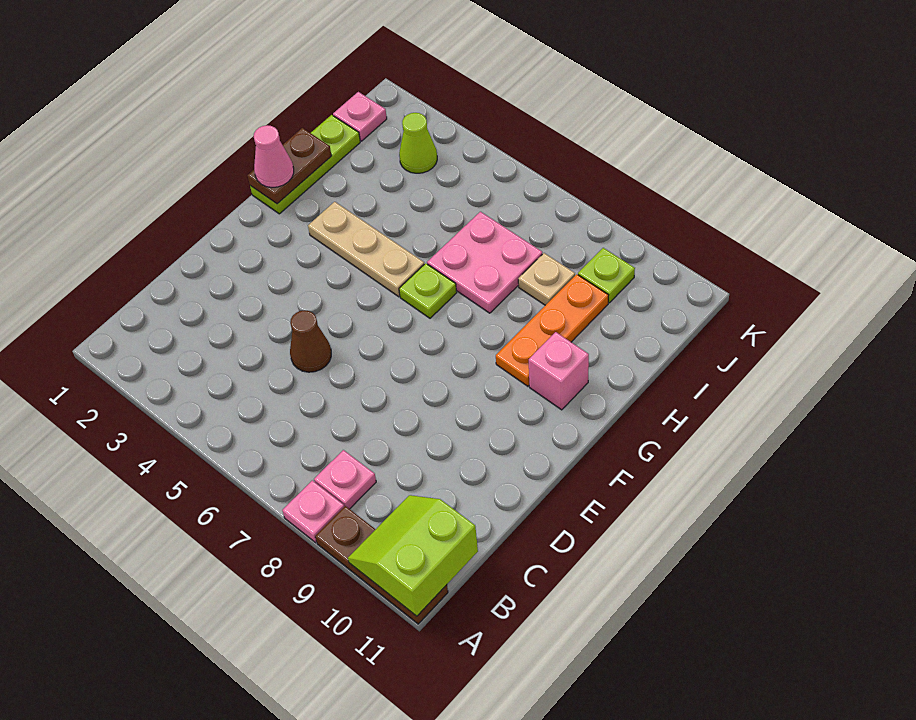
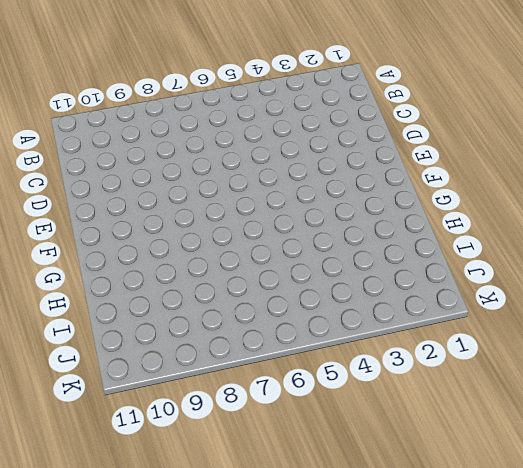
none -> pink 1x1 plate [282,480,344,543]
none -> brown 1x3 plate [315,506,448,624]
none -> pink 1x1 plate [314,450,376,509]

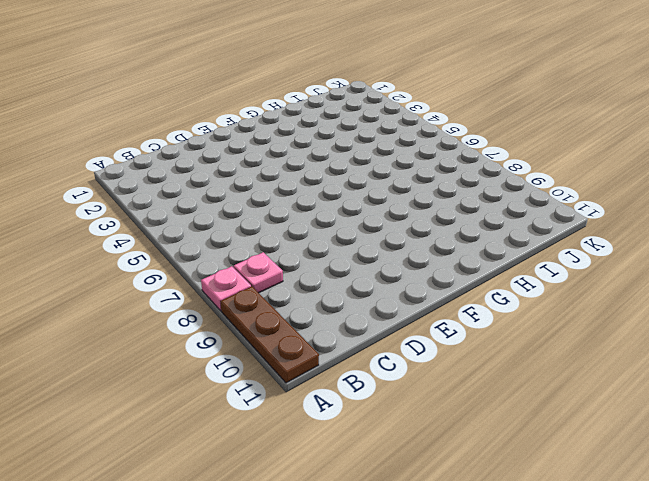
none -> brown 1x1 cone [290,310,331,372]
none -> lime 1x3 plate [250,115,360,214]
none -> tan 1x3 plate [308,202,424,297]

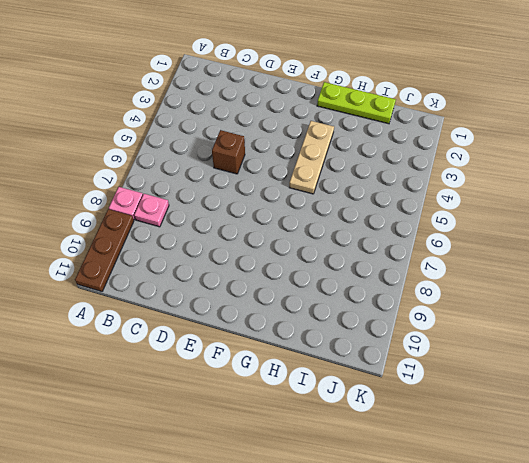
brown 1x1 brick [212,130,245,174] -> brown 1x1 cone [290,310,331,372]
none -> lime 1x1 plate [399,263,457,318]
none -> orange 1x3 plate [496,274,608,386]
none -> pink 1x1 brick [529,332,589,410]

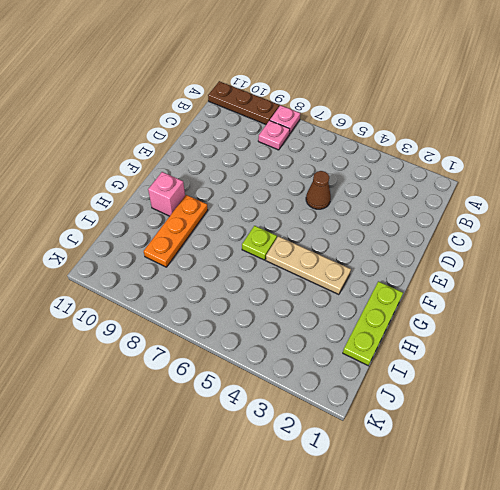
none -> pink 2x2 plate [427,212,542,313]
none -> tan 1x1 plate [518,253,575,305]
none -> pink 1x1 plate [333,92,387,141]

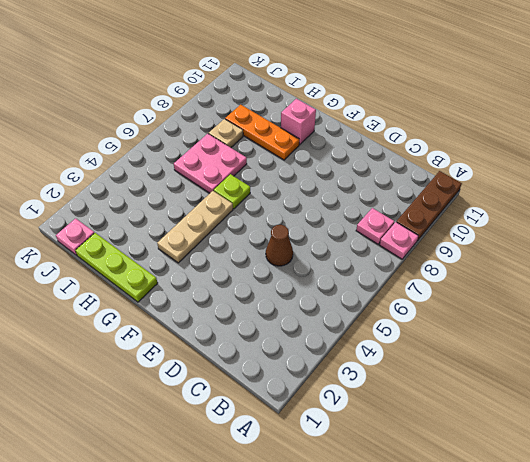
none -> lime 1x1 cone [399,113,437,173]
none -> lime 1x1 plate [578,248,635,303]
none -> lime 2x2 slope [348,495,478,616]

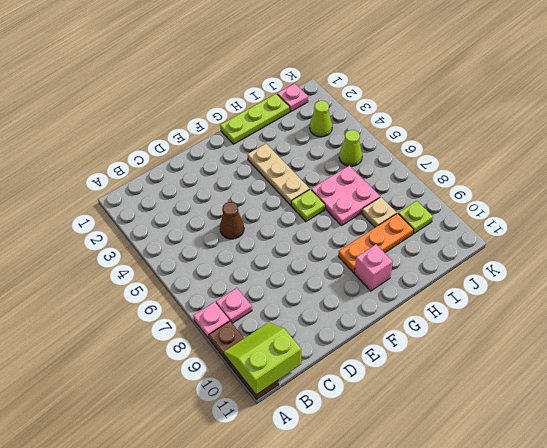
lime 1x1 cone [339,130,362,166] -> none
none -> brown 1x2 plate [248,128,332,204]
none -> pink 1x1 cone [254,125,294,188]

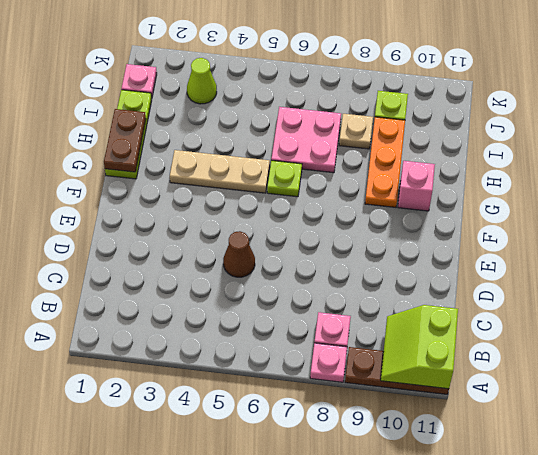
none -> pink 1x1 cone [254,125,294,188]

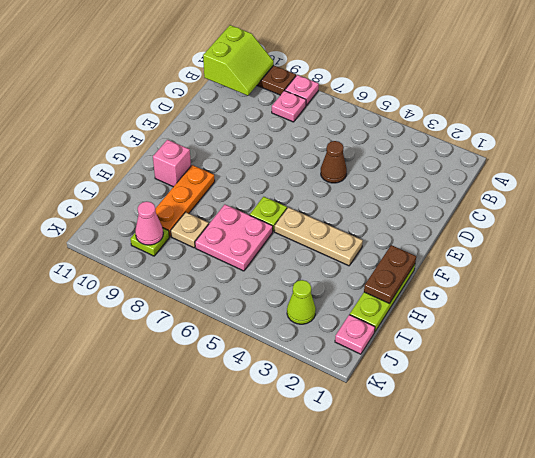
pink 1x1 cone [135,202,163,245] -> pink 1x1 cone moved to [254,125,294,188]

